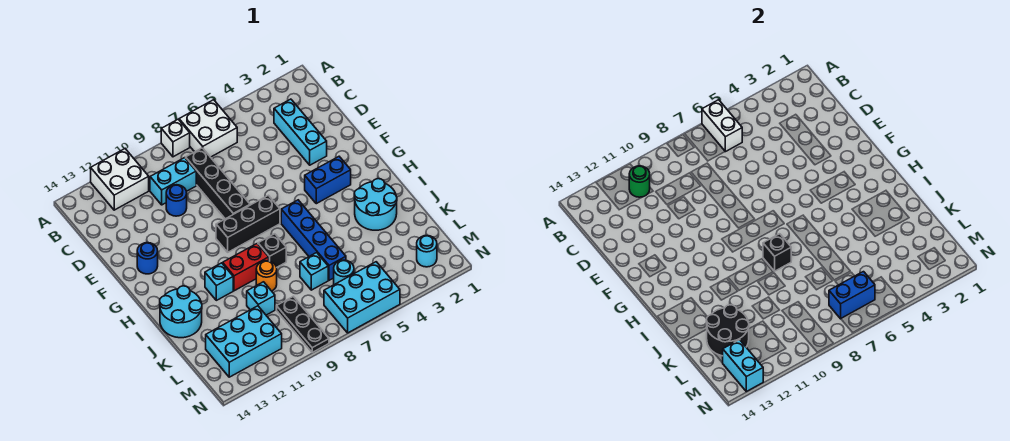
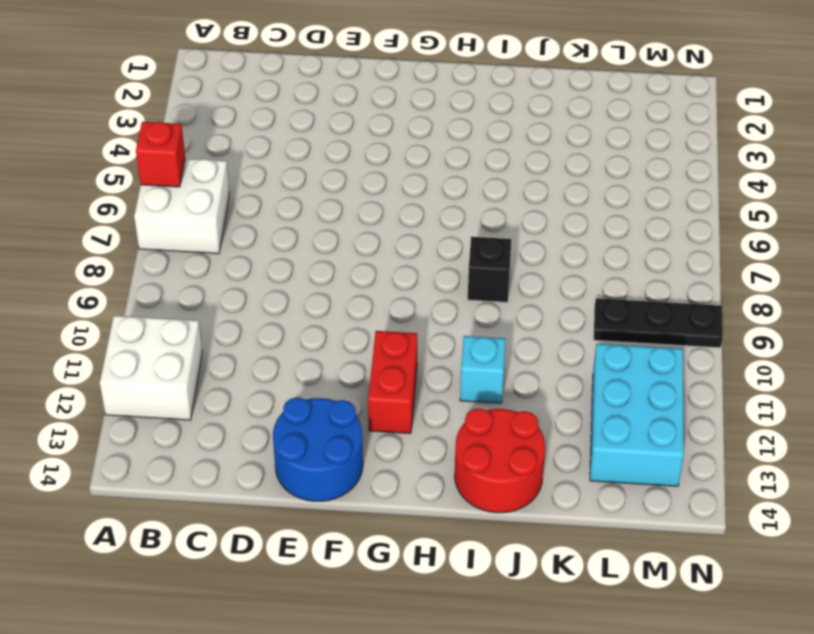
red 1x1 brick [136,122,185,187] -> white 1x2 brick [702,100,742,152]
blue 2x2 round brick [273,397,363,501] -> blue 1x1 round brick [137,243,158,274]
red 1x2 brick [368,331,417,434] -> red 1x2 brick moved to [223,244,269,291]
red 2x2 round brick [455,408,545,513] -> cyan 2x2 round brick [160,286,202,338]
none -> white 1x1 brick [161,119,190,157]
none -> cyan 1x3 brick [274,99,327,165]
none -> black 1x4 brick [186,148,250,219]
none -> cyan 1x2 brick [150,158,196,205]

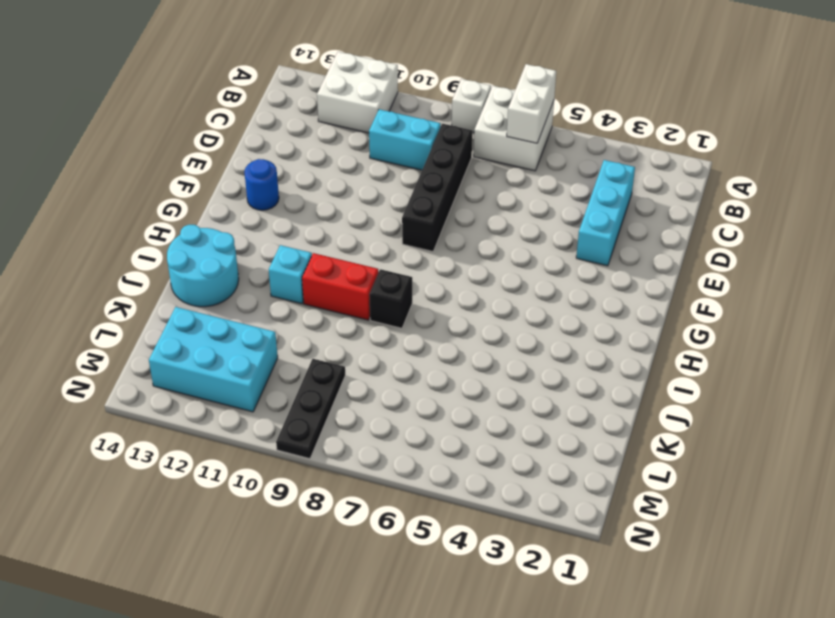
none -> blue 1x1 round brick [166,185,187,216]
none -> blue 1x2 brick [305,157,351,204]
none -> black 1x3 brick [216,195,280,252]
none -> blue 1x4 brick [281,200,346,280]

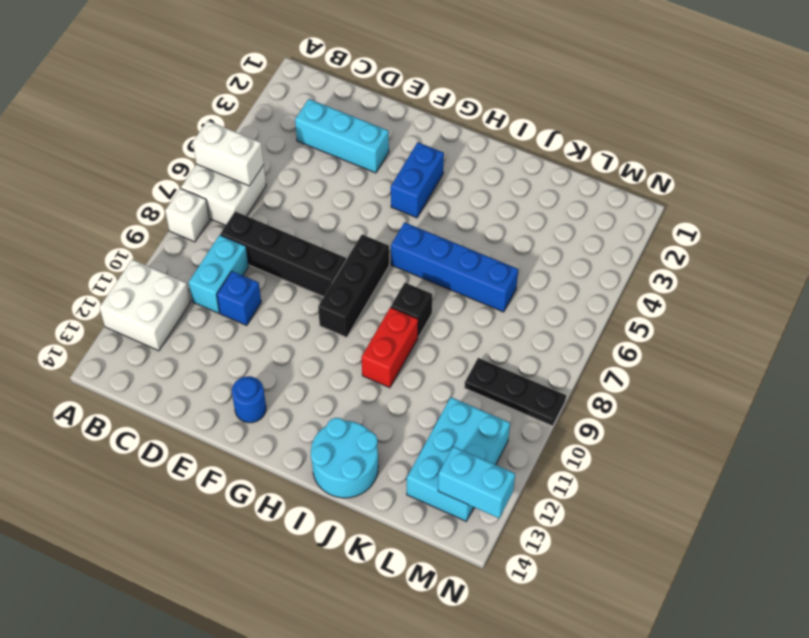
blue 1x1 brick [217,271,261,325] -> blue 1x1 round brick [166,185,187,216]
none -> cyan 2x2 round brick [354,179,397,230]
none -> cyan 1x1 brick [205,263,233,300]
none -> orange 1x1 round brick [256,261,277,291]
none -> cyan 1x1 brick [300,253,328,290]

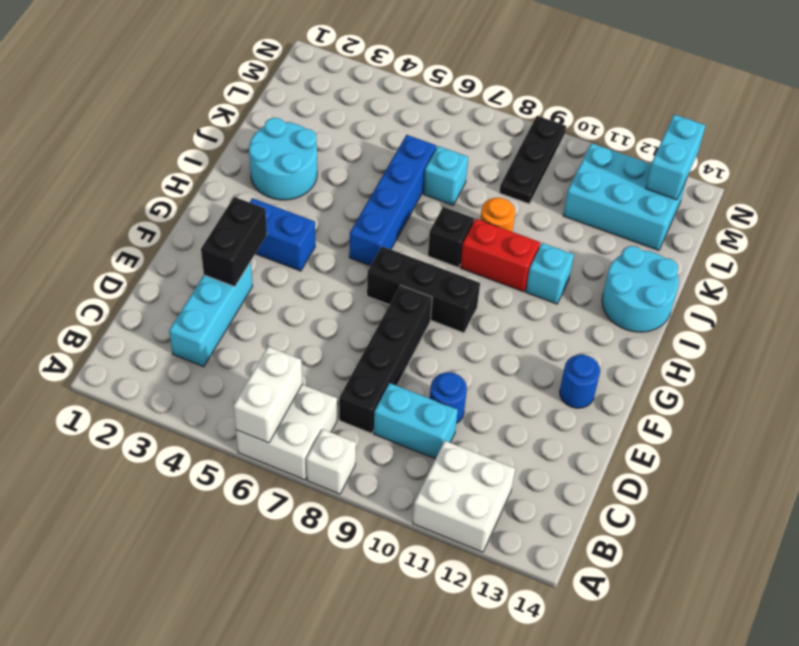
black 1x2 brick [201,197,267,287] -> none
none -> cyan 1x1 brick [247,282,275,315]
none -> cyan 1x1 round brick [334,260,354,285]
none -> cyan 1x1 round brick [417,235,437,267]
none -> cyan 2x3 brick [324,262,400,333]

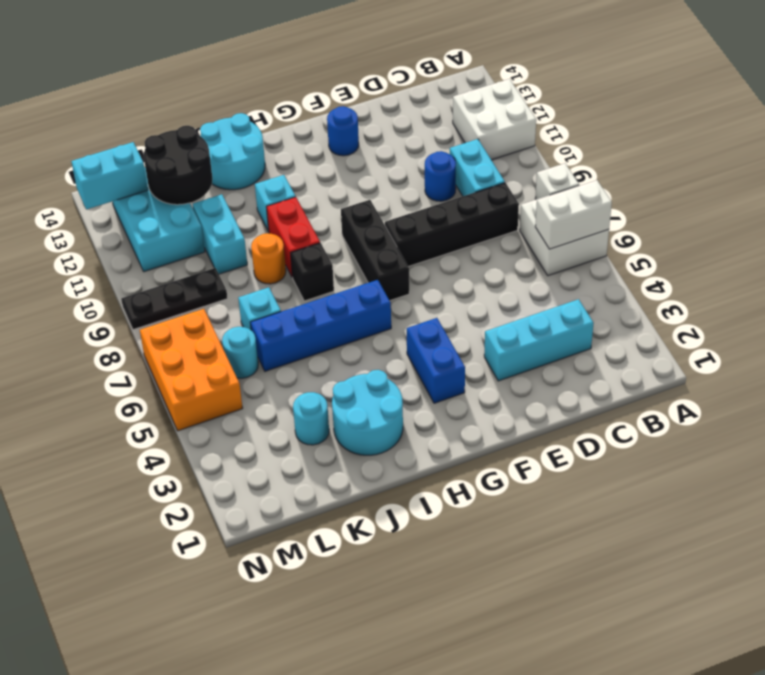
cyan 1x1 round brick [293,392,329,445] -> cyan 1x1 round brick moved to [417,235,437,267]
cyan 1x2 brick [192,194,247,274] -> cyan 1x1 brick [247,282,275,315]
orange 2x3 brick [140,309,243,431] -> cyan 2x3 brick [324,262,400,333]
none -> green 1x1 round brick [629,166,650,197]
none -> black 1x1 brick [763,234,791,271]
none -> blue 1x2 brick [829,272,875,319]

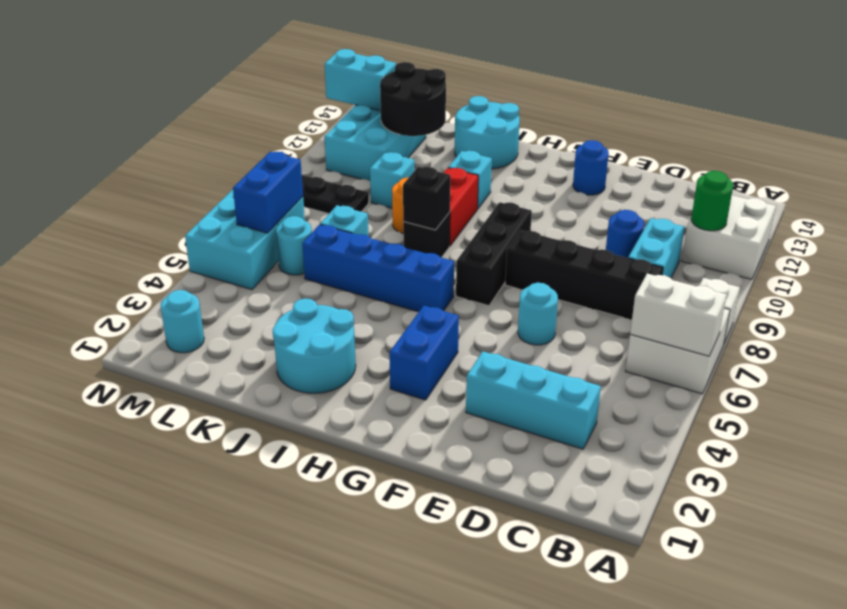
cyan 1x1 round brick [518,283,558,345] -> none

